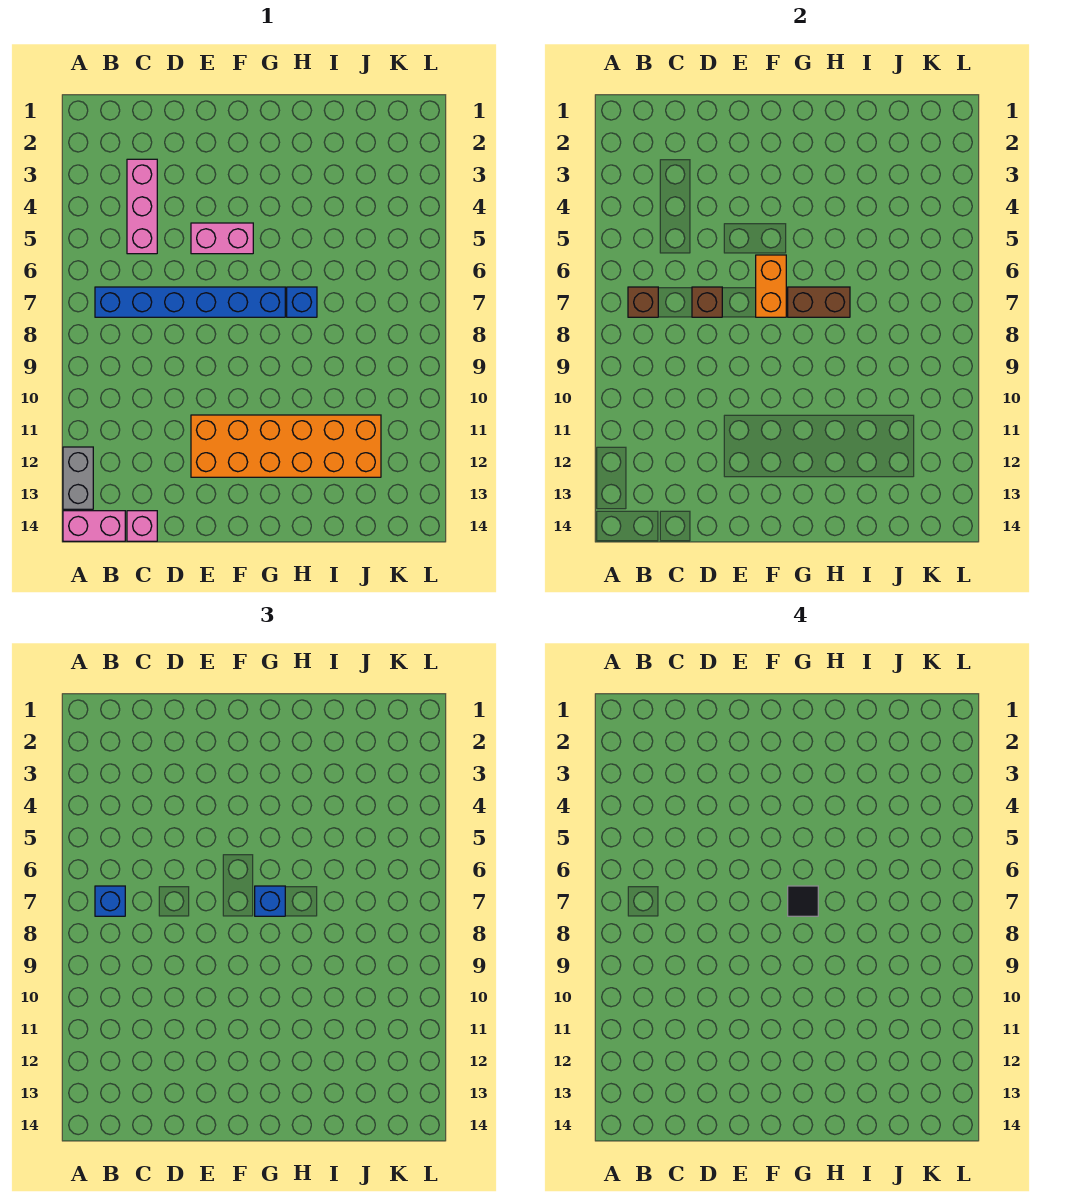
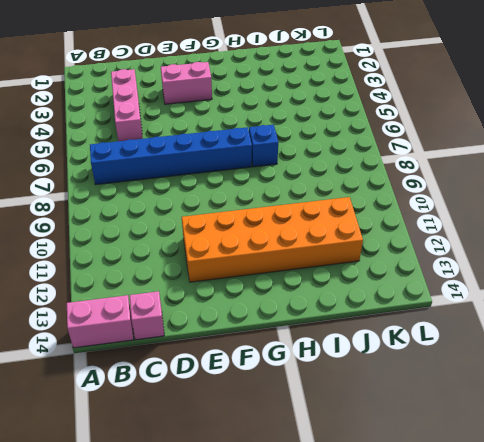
pink 1x2 brick [161,62,212,104] -> pink 1x2 brick moved to [191,223,253,254]
none -> grey 1x2 brick [63,447,93,509]
none -> brown 1x1 brick [628,287,658,317]
none -> brown 1x1 brick [692,287,722,317]

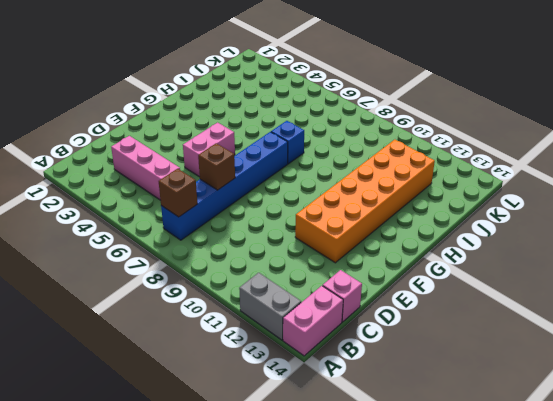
none -> orange 1x2 brick [756,255,786,317]
none -> brown 1x2 brick [788,287,850,317]
none -> blue 1x1 brick [95,886,125,916]

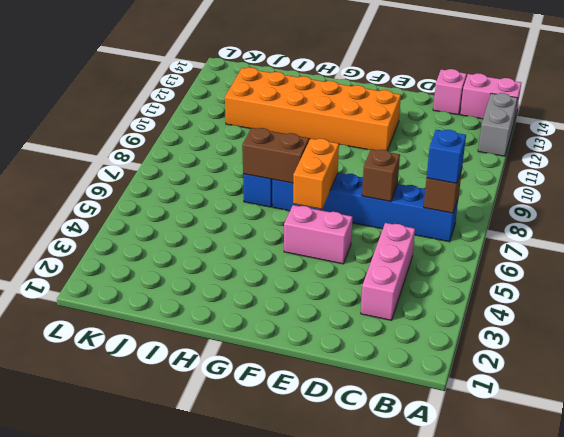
none -> blue 1x1 brick [255,886,285,916]
none -> black 1x1 tile [788,886,818,916]

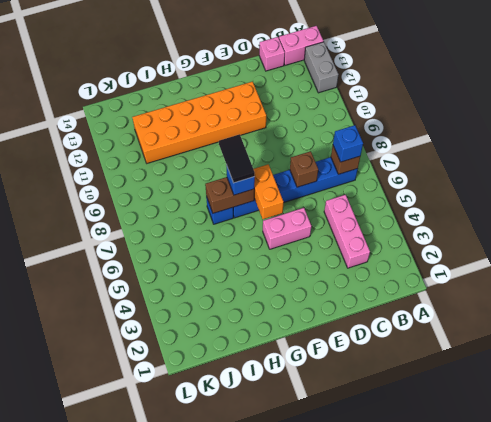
black 1x2 tile [219,134,255,183] -> black 1x1 tile [788,886,818,916]

